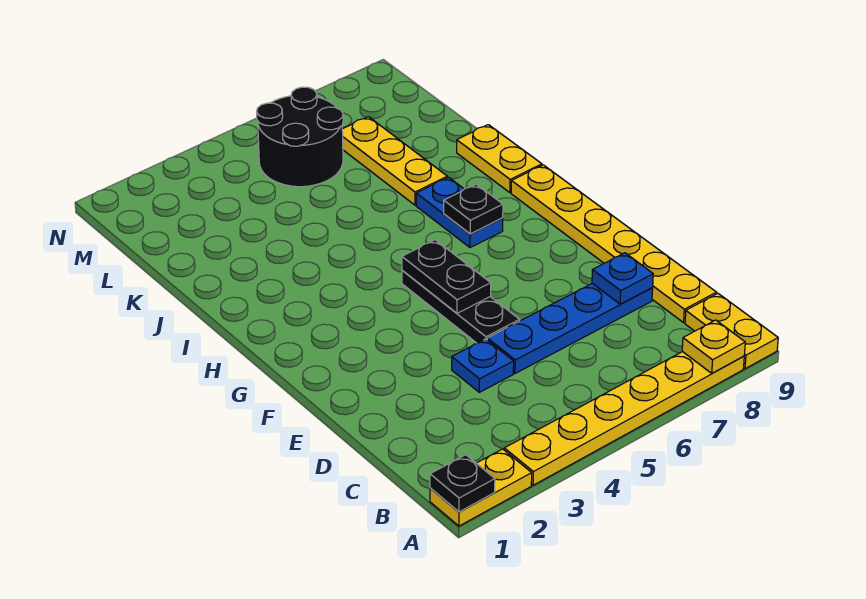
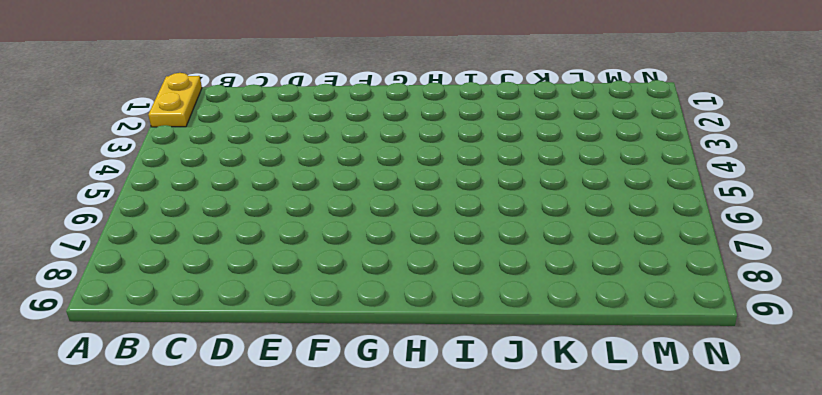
none -> yellow 1x6 plate [504,352,744,485]
none -> yellow 1x2 plate [685,294,778,369]
none -> yellow 1x6 plate [511,165,716,323]

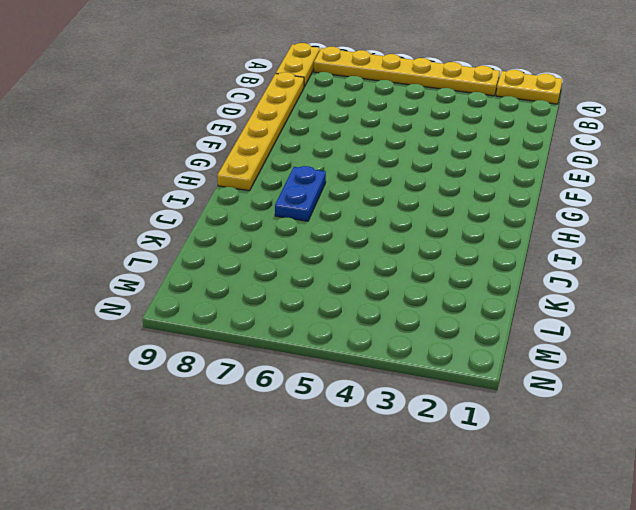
none -> blue 1x1 plate [452,339,514,392]
none -> blue 1x4 plate [487,283,653,373]
none -> black 1x3 plate [402,270,520,343]

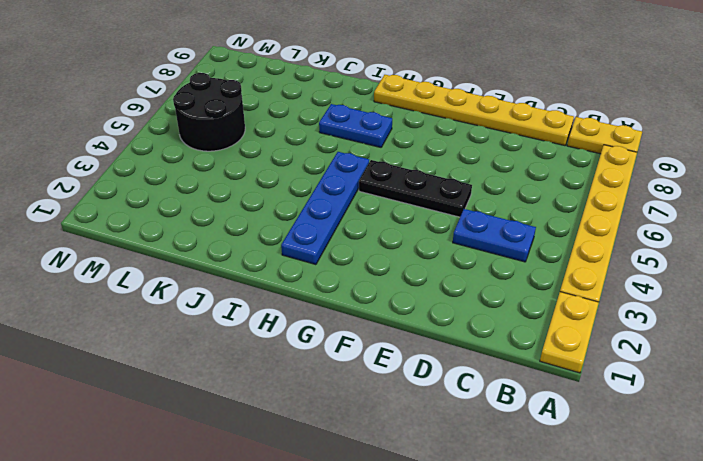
blue 1x2 plate [453,209,536,262] -> blue 1x1 plate [452,339,514,392]
blue 1x4 plate [281,152,369,265] -> blue 1x4 plate moved to [487,283,653,373]
none -> yellow 1x2 plate [457,125,542,193]
none -> yellow 1x3 plate [342,117,447,205]
none -> black 1x1 plate [430,455,495,512]

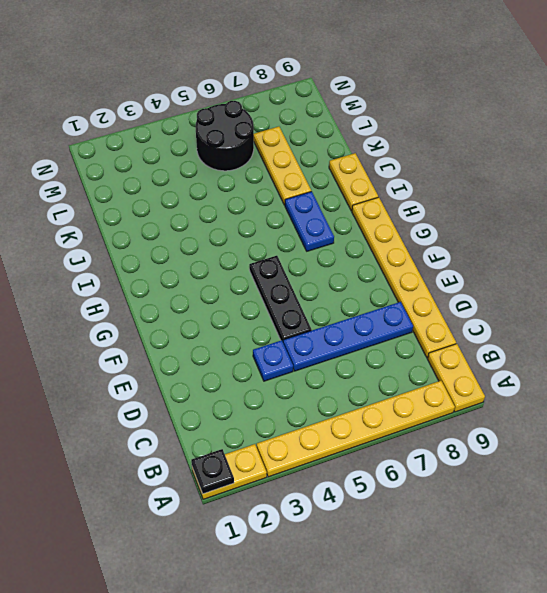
none -> yellow 1x1 plate [682,320,745,373]
none -> blue 1x1 plate [592,253,653,304]
none -> black 1x2 plate [402,240,491,313]

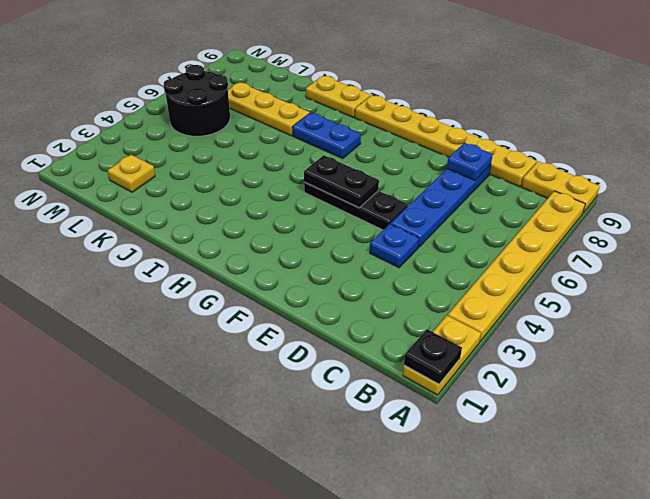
yellow 1x1 plate [108,155,155,192] -> yellow 1x1 plate moved to [682,320,745,373]
none -> black 1x1 plate [444,184,503,234]

